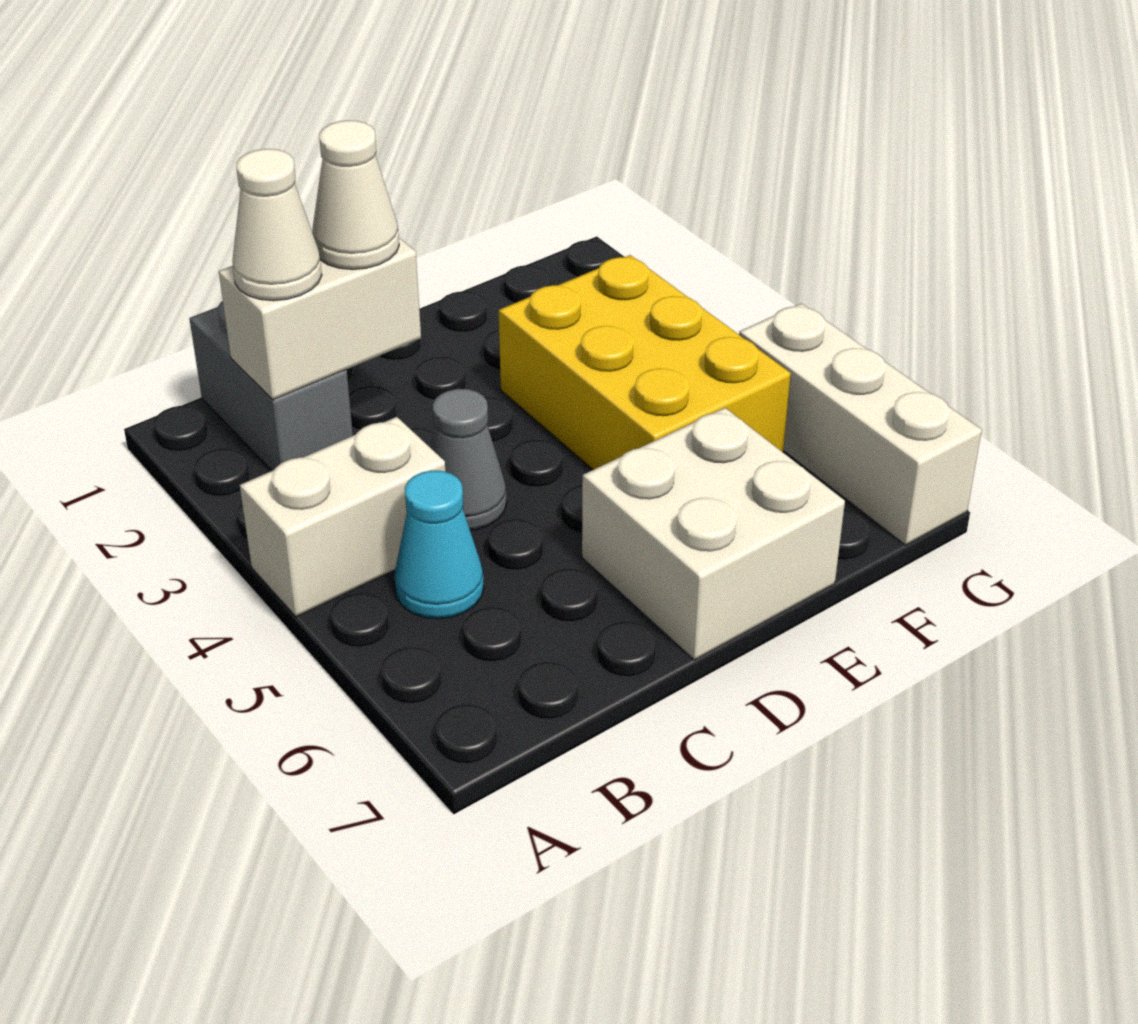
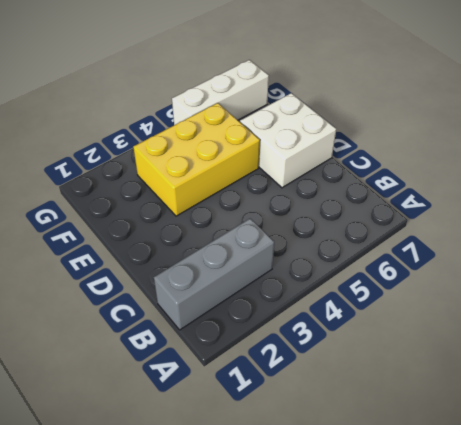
grey 1x3 brick [154,218,274,330] -> grey 1x2 brick [189,301,353,471]
none -> white 1x2 brick [240,417,445,617]
none -> cyan 1x1 cone [394,471,484,619]

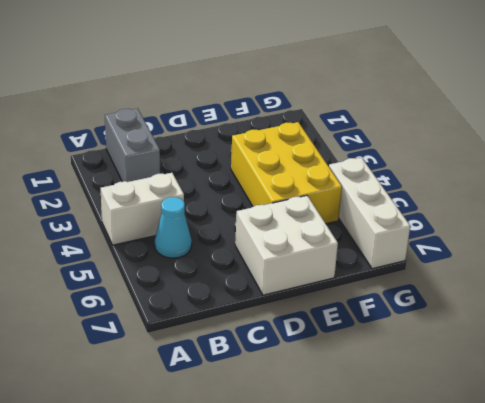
none -> grey 1x1 cone [431,389,507,530]
none -> white 1x2 brick [219,238,421,400]

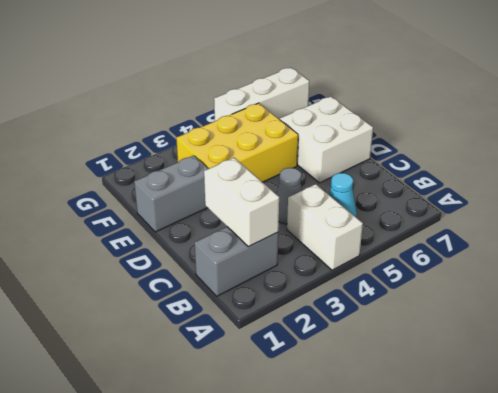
grey 1x2 brick [134,156,208,232] -> none
none -> white 1x1 cone [232,149,322,301]
none -> white 1x1 cone [312,120,399,269]

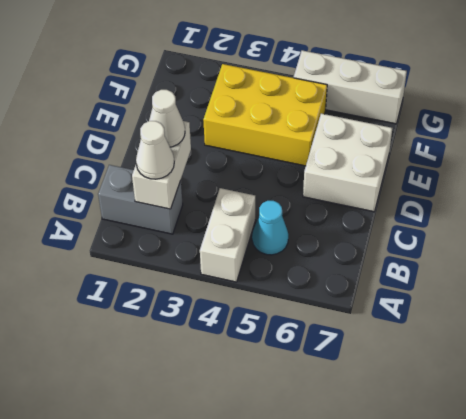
none -> grey 1x1 cone [431,389,507,530]

